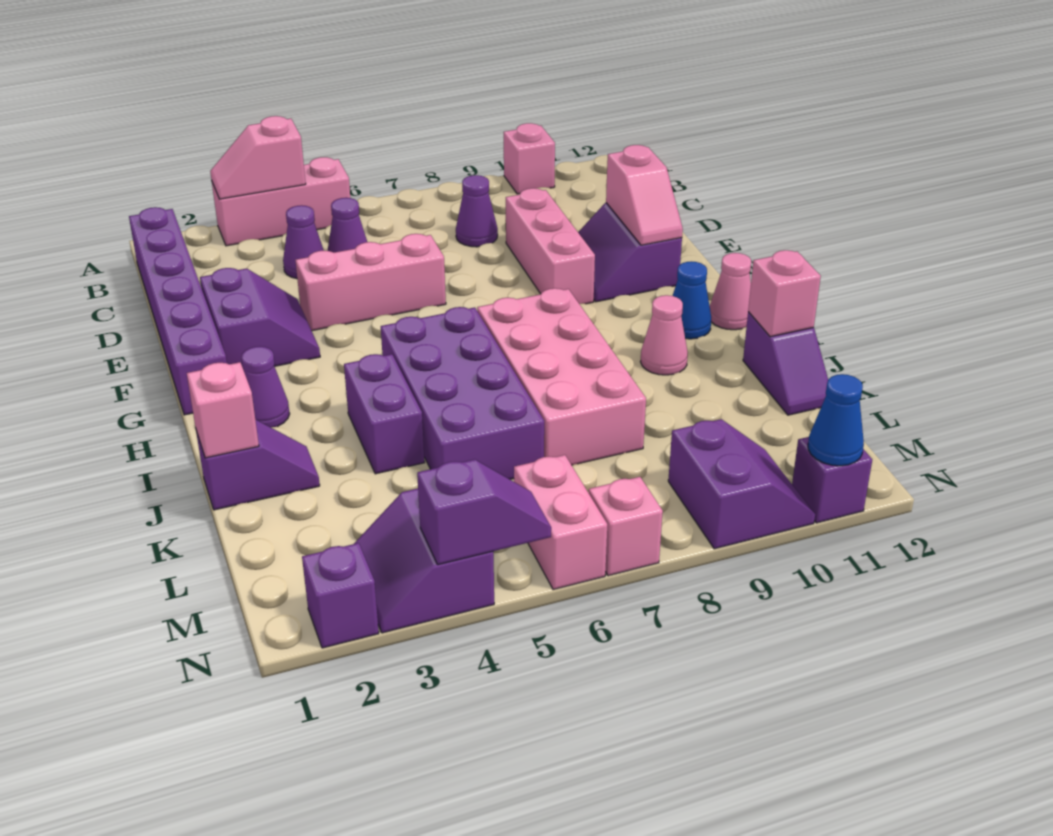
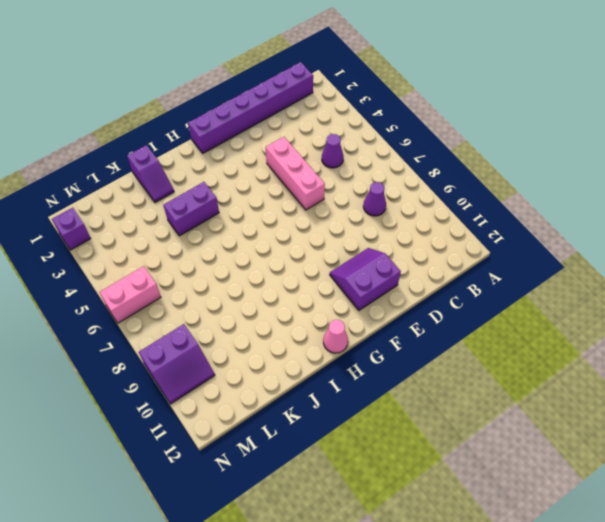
none -> pink 1x3 brick [212,157,350,246]
none -> pink 1x1 brick [504,123,555,194]
none -> purple 1x1 cone [283,205,324,279]
none -> pink 1x3 brick [506,188,595,304]

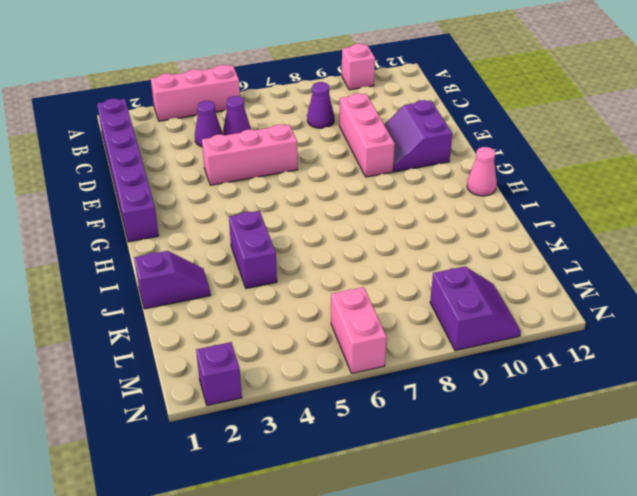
none -> purple 2x2 slope [200,268,320,370]
none -> purple 1x1 cone [241,346,290,427]
none -> purple 2x4 brick [381,307,544,479]
none -> pink 2x4 brick [477,288,646,465]

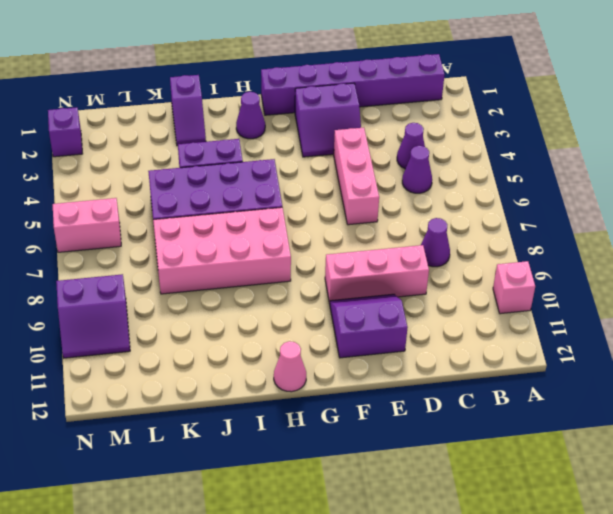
none -> pink 1x3 brick [212,157,350,246]
none -> blue 1x1 cone [673,261,711,339]
none -> pink 1x1 cone [640,295,688,375]
none -> purple 1x2 slope [743,312,828,415]

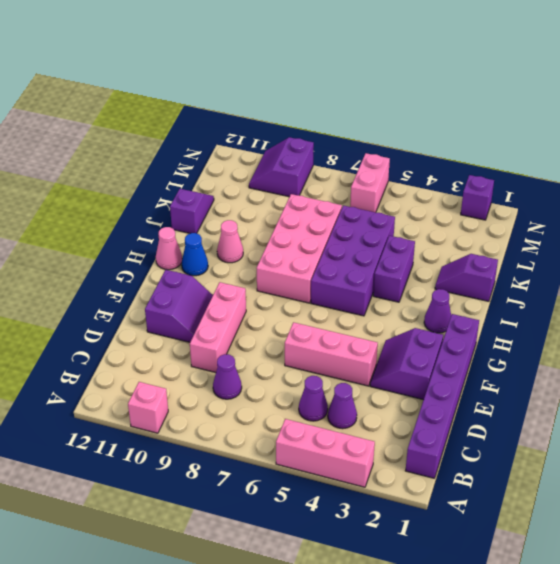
none -> purple 2x2 slope [354,489,494,633]
none -> pink 1x1 brick [589,477,663,576]
none -> purple 1x1 brick [792,437,872,523]
none -> pink 1x2 slope [210,116,306,199]

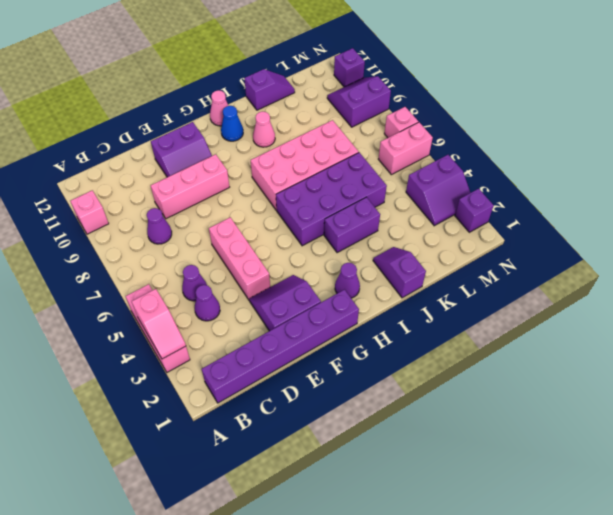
none -> pink 1x2 slope [606,145,683,245]
none -> pink 1x1 brick [187,362,259,458]
none -> pink 1x1 brick [748,250,821,337]
none -> purple 1x2 slope [417,459,551,565]

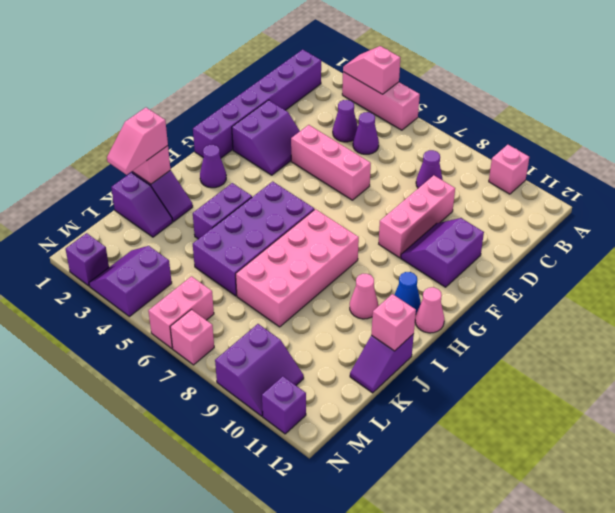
pink 1x2 slope [107,108,168,175] -> pink 1x2 slope moved to [606,145,683,245]
purple 1x2 slope [111,173,173,237] -> purple 1x2 slope moved to [417,459,551,565]
none -> blue 1x1 cone [808,374,864,466]

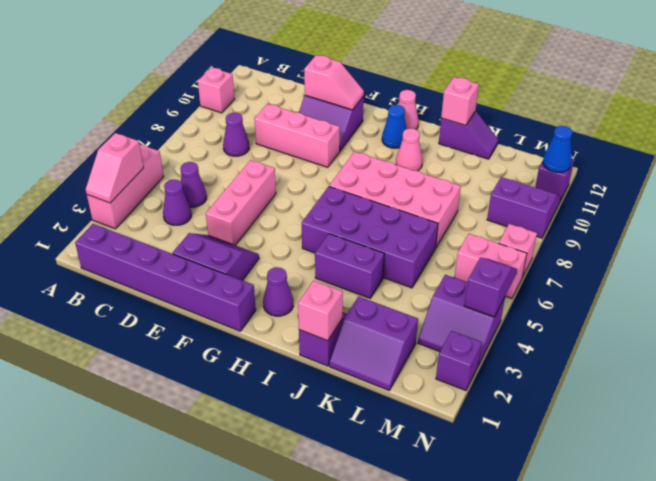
purple 2x2 slope [329,297,418,390] -> none

